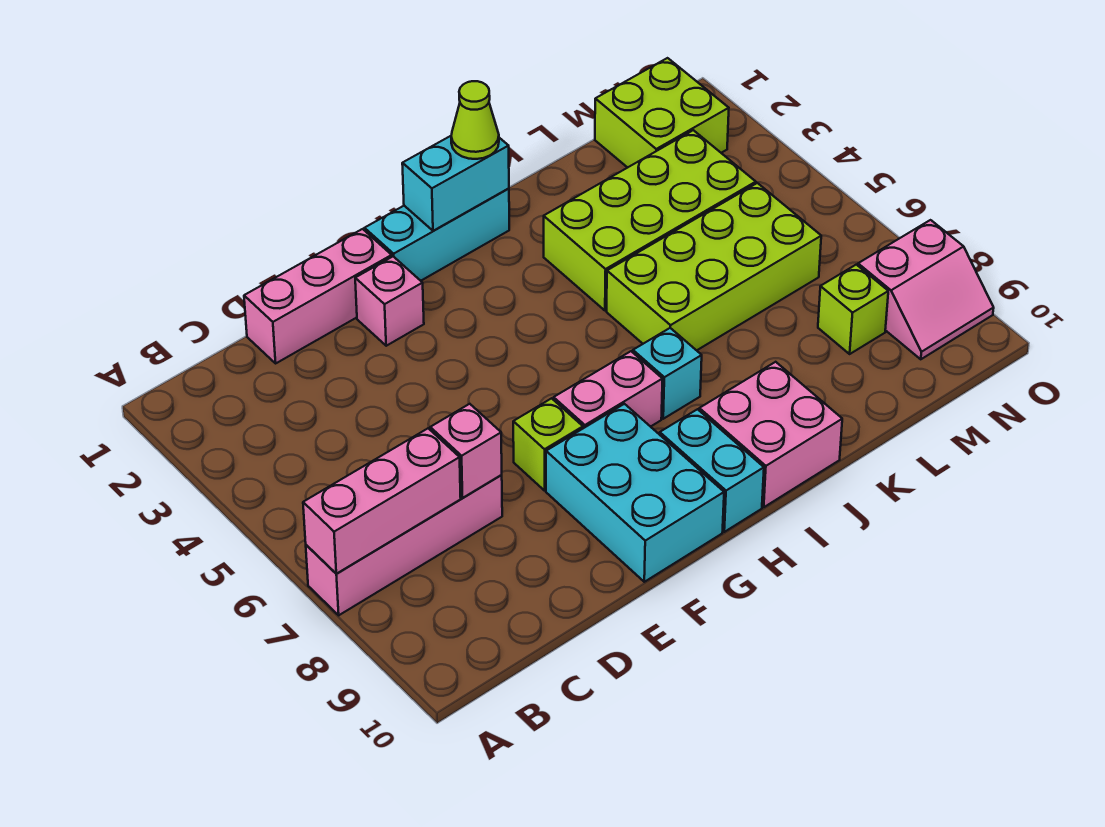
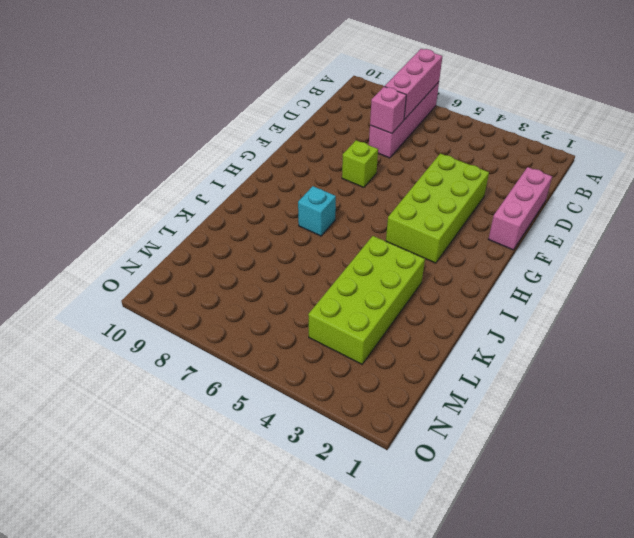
lime 2x4 brick [386,153,489,263] -> lime 2x4 brick moved to [607,183,821,350]
none -> pink 1x1 brick [355,256,424,346]
none -> cyan 2x3 brick [546,404,724,582]
none -> cyan 1x3 brick [365,189,509,281]

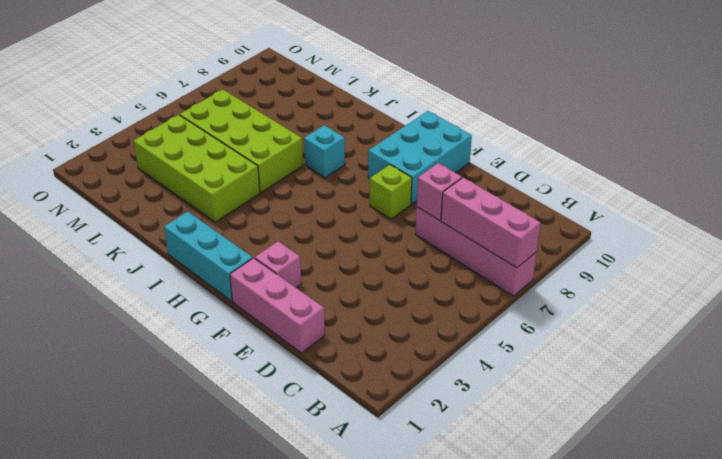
none -> pink 1x2 brick [554,351,662,428]
none -> cyan 1x2 brick [660,409,764,532]
none -> pink 2x2 brick [699,362,842,507]

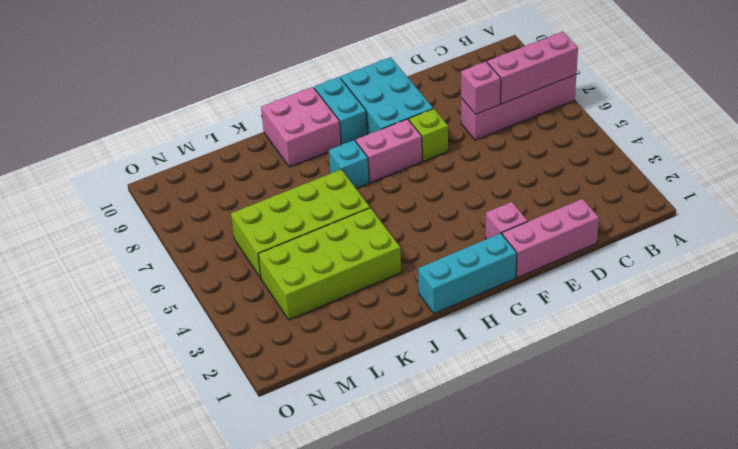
none -> lime 2x2 brick [595,58,729,168]
none -> lime 1x1 brick [818,265,888,354]
none -> pink 2x2 slope [858,220,994,359]

